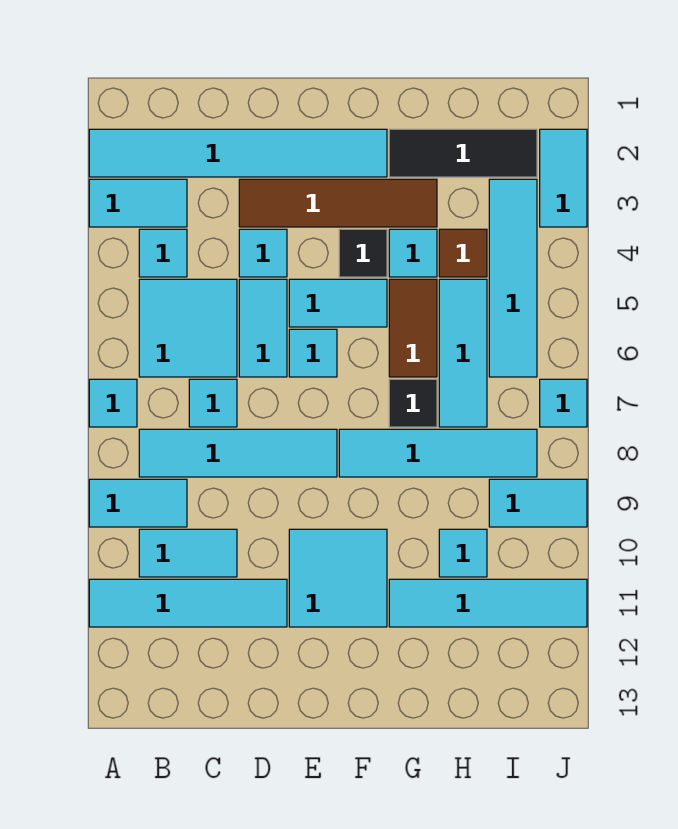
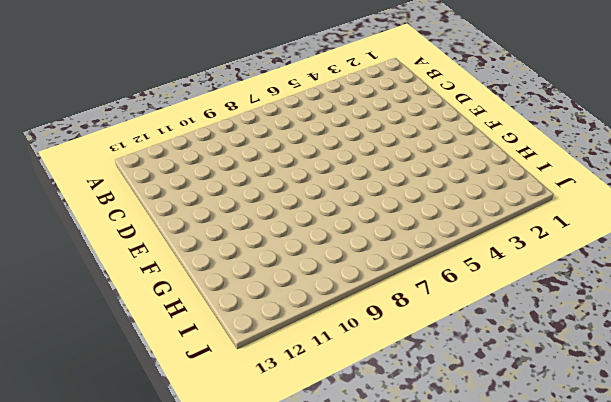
none -> cyan 1x6 tile [89,129,387,177]
none -> cyan 1x2 tile [89,179,187,227]
none -> cyan 1x1 tile [89,379,137,427]
none -> cyan 1x2 tile [89,479,187,527]

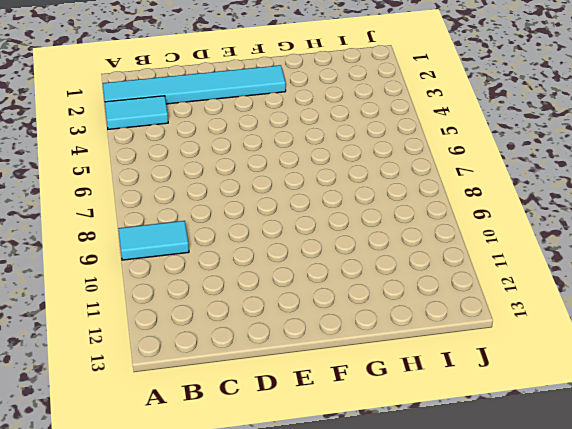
none -> cyan 1x1 tile [89,379,137,427]
none -> cyan 1x4 tile [89,579,287,627]
none -> cyan 1x1 tile [139,229,187,277]
none -> cyan 2x2 tile [139,279,237,377]

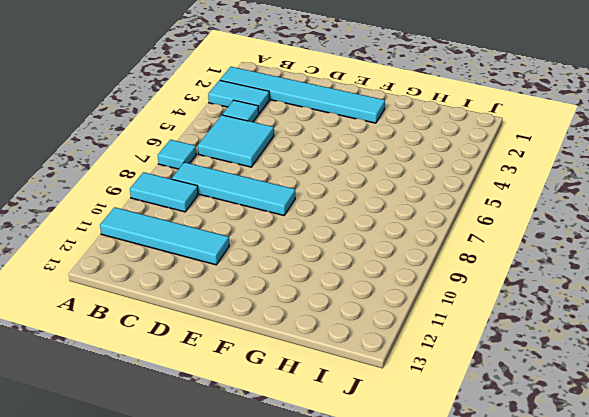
none -> cyan 1x2 tile [139,529,237,577]
none -> cyan 1x1 tile [189,379,237,427]
none -> brown 1x4 tile [239,179,437,227]
none -> cyan 1x1 tile [239,229,287,277]

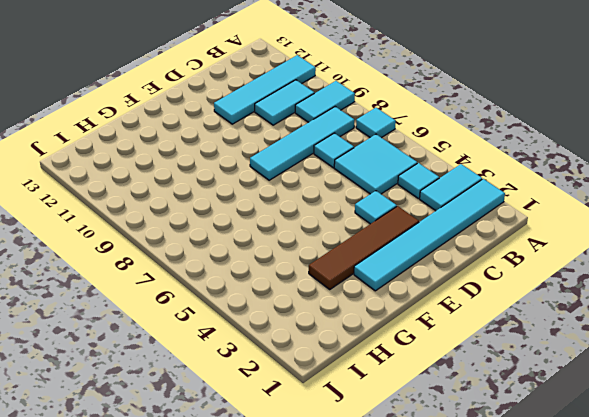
none -> cyan 1x2 tile [239,279,287,377]
none -> cyan 1x2 tile [289,279,387,327]
none -> cyan 1x1 tile [289,329,337,377]
none -> cyan 2x2 tile [289,529,387,627]

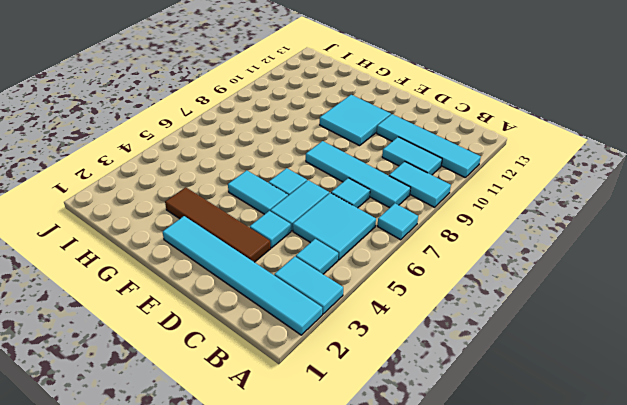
none -> black 1x1 tile [339,229,387,277]
none -> cyan 1x4 tile [339,429,537,477]
none -> black 1x3 tile [389,129,537,177]
none -> cyan 1x1 tile [389,229,437,277]

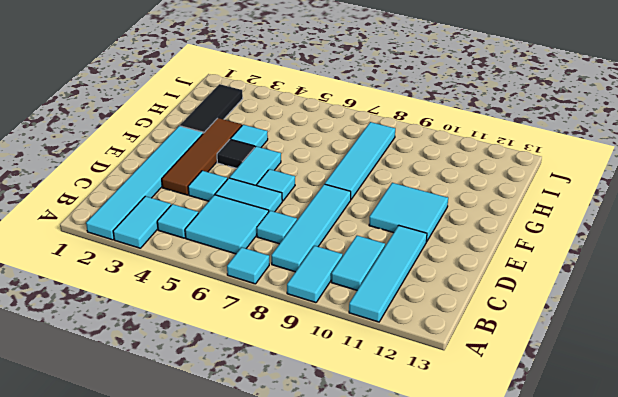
none -> brown 1x2 tile [389,279,437,377]
none -> black 1x1 tile [389,379,437,427]
none -> cyan 1x4 tile [389,579,587,627]
none -> brown 1x1 tile [439,229,487,277]

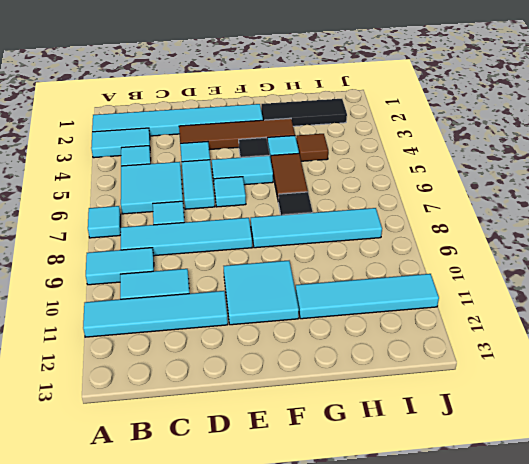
none -> cyan 1x3 tile [439,279,487,427]
none -> cyan 1x1 tile [439,529,487,577]
none -> cyan 1x4 tile [489,179,537,377]
none -> cyan 1x2 tile [489,479,587,527]

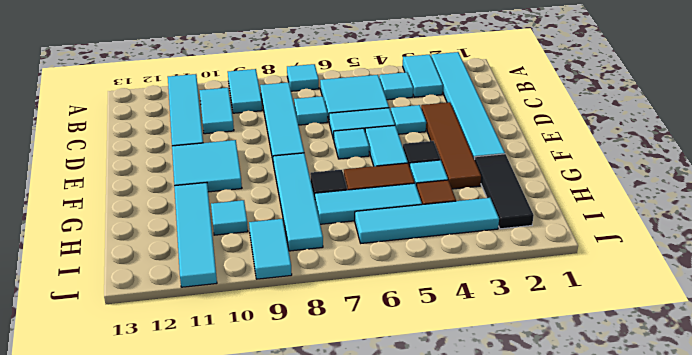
none -> cyan 1x2 tile [540,129,587,227]
none -> cyan 1x1 tile [540,379,587,427]

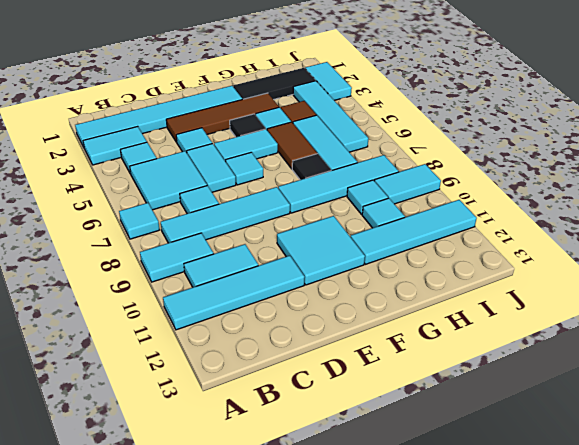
cyan 1x1 tile [347,180,388,214] -> cyan 1x1 tile moved to [540,379,587,427]

